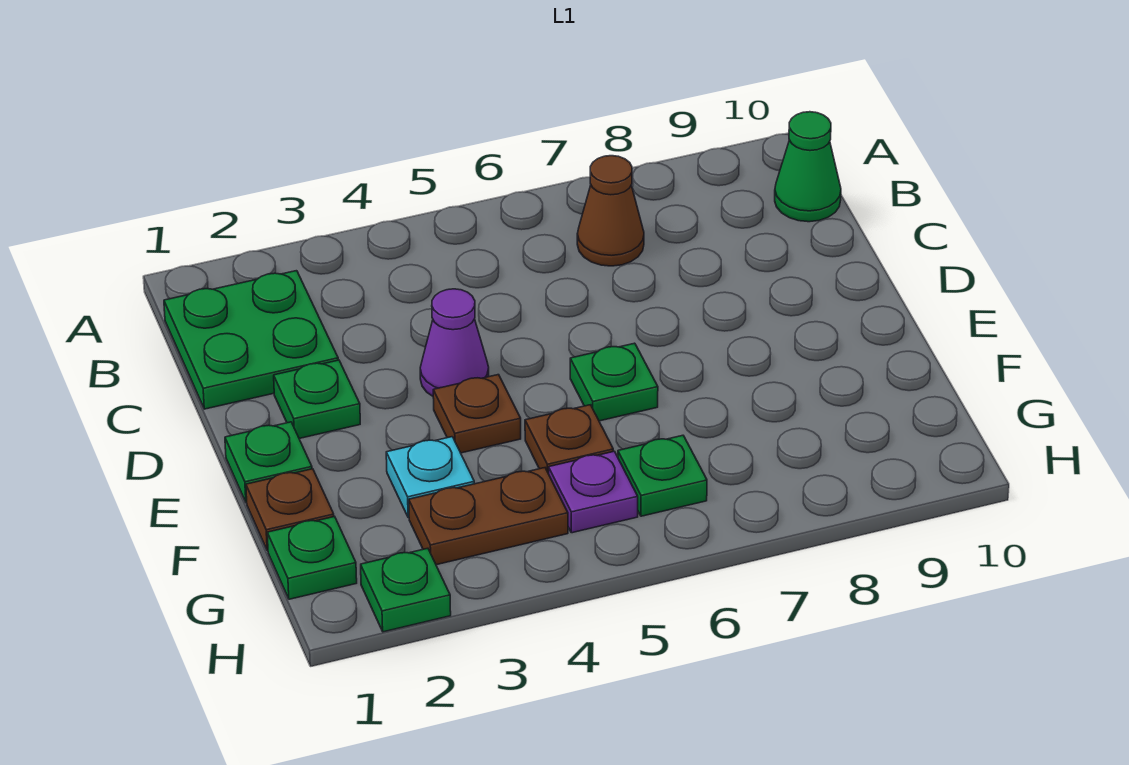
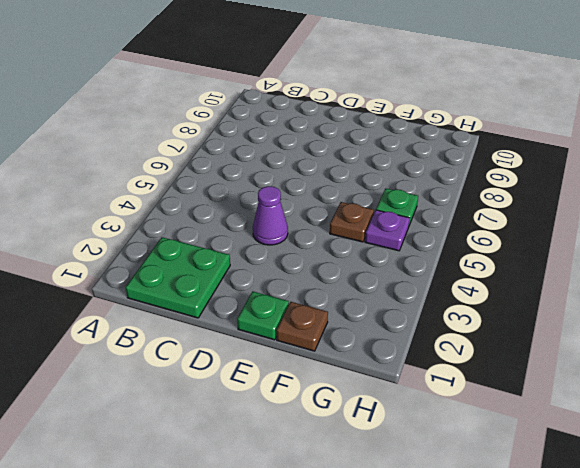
none -> brown 1x1 cone [577,156,644,266]
none -> green 1x1 cone [775,112,841,222]
none -> green 1x1 plate [274,360,360,439]

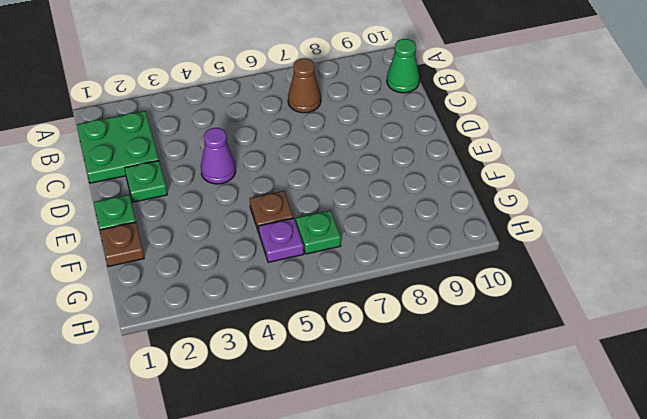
none -> brown 1x1 plate [433,375,521,453]
none -> green 1x1 plate [570,343,658,421]
none -> cyan 1x1 plate [386,437,474,518]

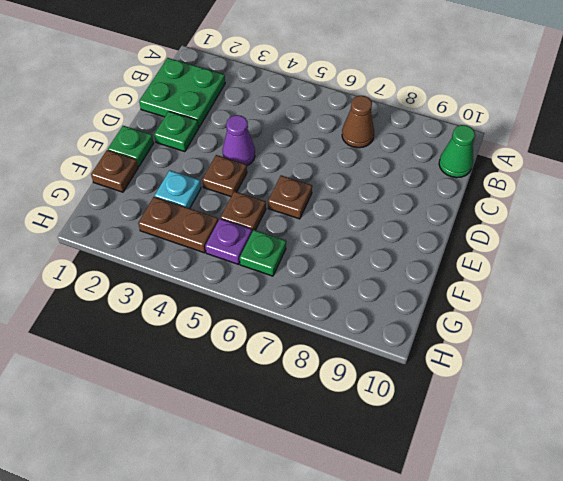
brown 1x1 plate [268,175,312,219] -> green 1x1 plate [570,343,658,421]
none -> green 1x1 plate [267,517,357,599]
none -> green 1x1 plate [361,548,451,632]

